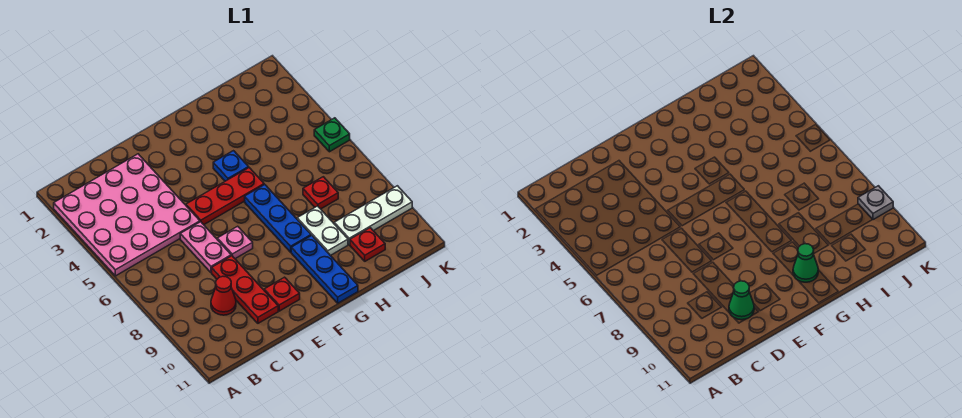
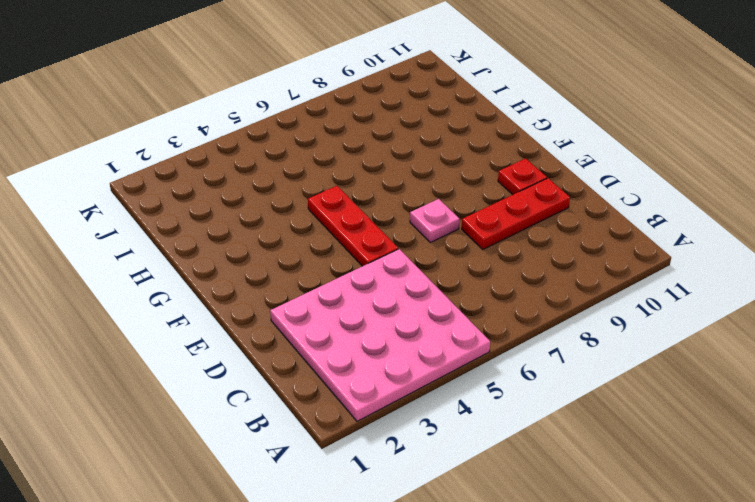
none -> red 1x1 cone [211,276,236,315]
none -> pink 1x2 plate [180,222,231,273]
none -> blue 1x1 plate [213,151,249,181]

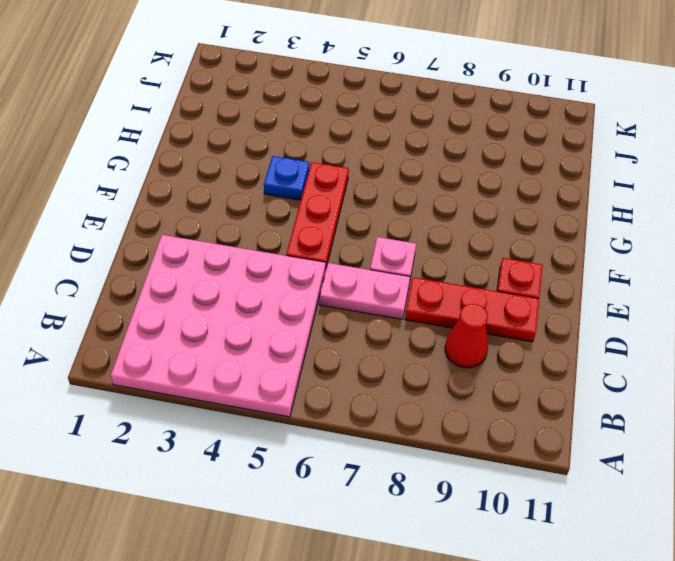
none -> blue 1x3 plate [245,184,311,252]
none -> blue 1x3 plate [291,236,358,303]
none -> white 1x2 plate [297,206,348,256]

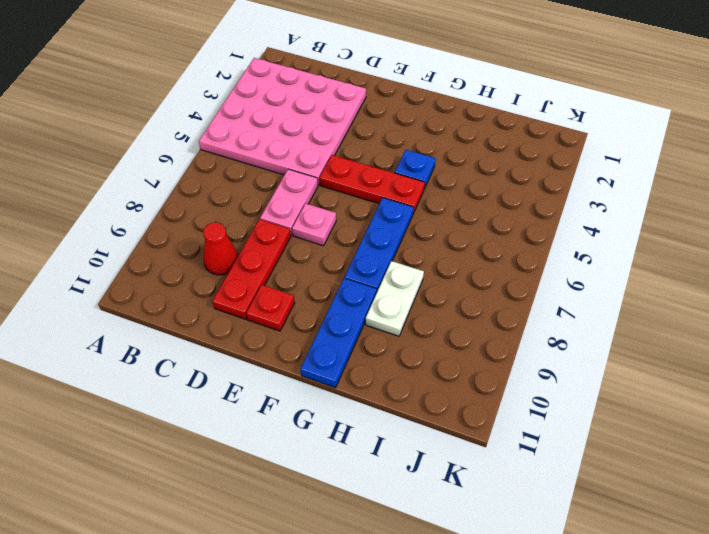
none -> red 1x1 plate [303,177,338,209]
none -> white 1x3 plate [334,186,412,244]
none -> red 1x1 plate [350,228,385,261]

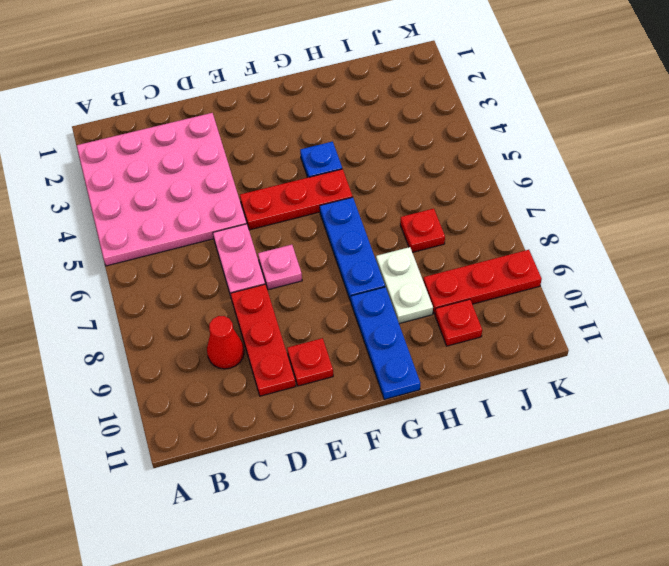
red 1x3 plate [423,250,542,314] -> white 1x3 plate [334,186,412,244]
none -> green 1x1 plate [314,118,350,152]
none -> green 1x1 cone [729,281,754,320]
none -> green 1x1 cone [793,244,818,282]

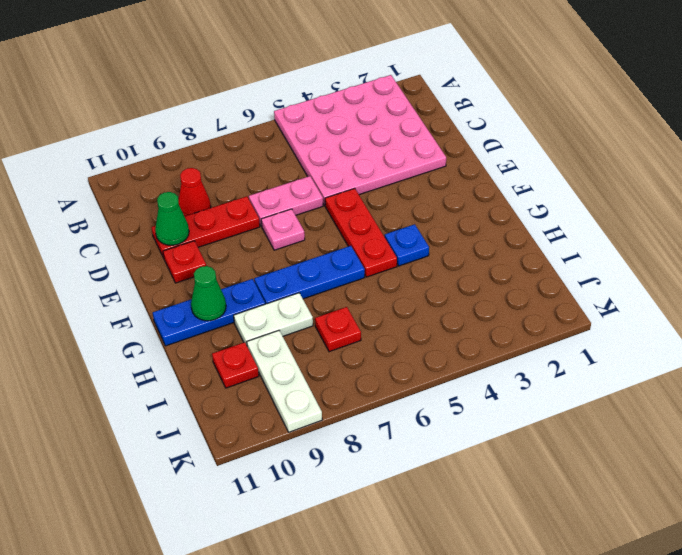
none -> green 1x1 plate [314,118,350,152]
none -> grey 1x1 plate [858,186,893,220]

